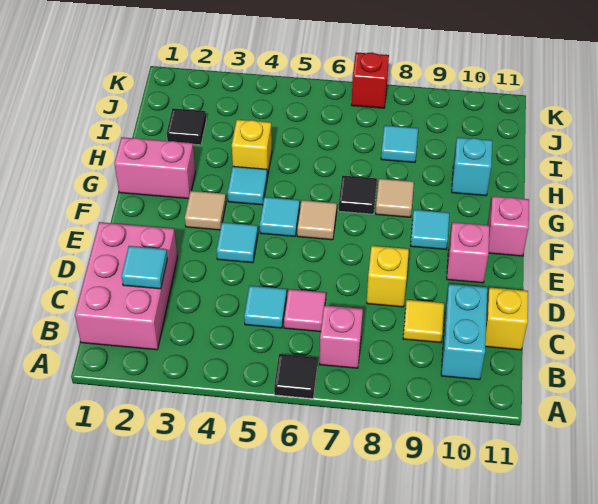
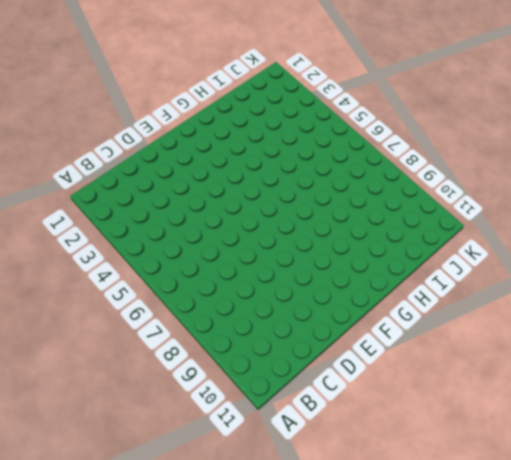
none -> black 1x1 tile [274,354,318,399]
none -> pink 2x3 brick [75,222,177,350]
none -> pink 1x1 brick [320,305,363,368]

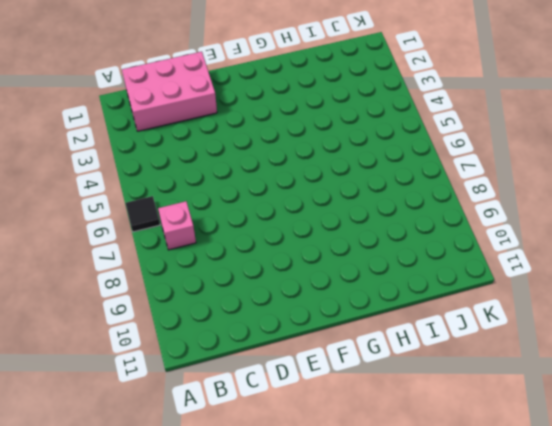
none -> cyan 1x2 brick [441,284,487,380]
none -> cyan 1x1 tile [244,286,287,328]
none -> pink 1x1 tile [284,289,326,332]

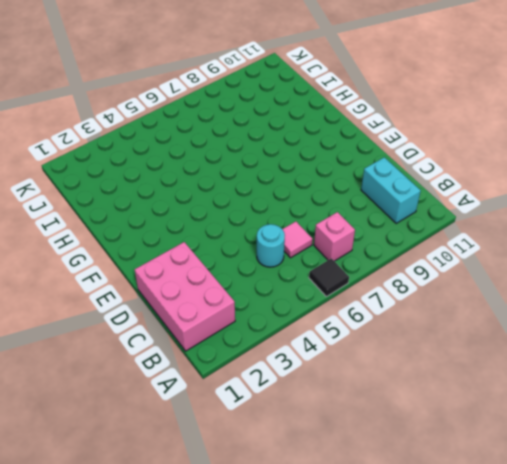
cyan 1x1 round brick [257,224,285,267] -> cyan 1x1 tile [244,286,287,328]
none -> yellow 1x1 tile [403,300,444,343]
none -> yellow 1x1 brick [485,288,528,350]
none -> yellow 1x1 brick [367,246,409,307]

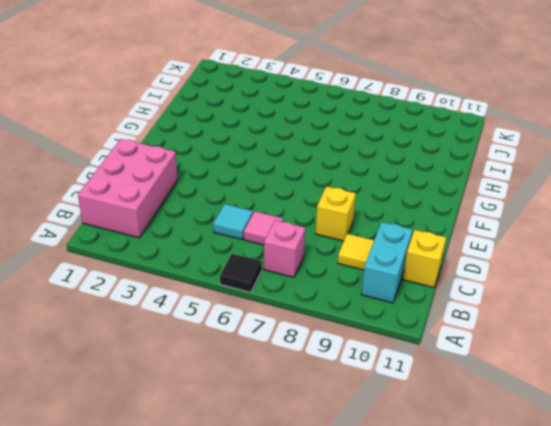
none -> cyan 1x1 tile [217,222,258,263]
none -> pink 1x1 brick [447,222,489,283]
none -> tan 1x1 tile [185,191,226,230]

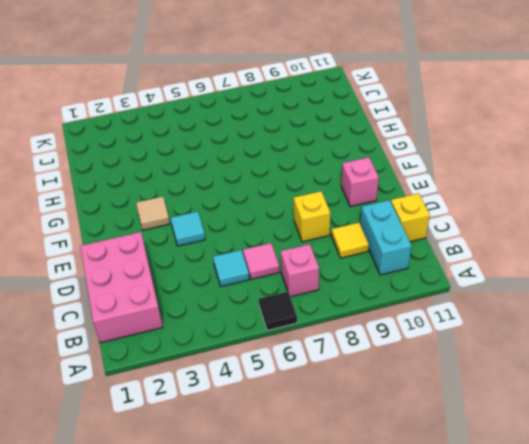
none -> cyan 1x1 tile [260,197,300,236]
none -> tan 1x1 tile [297,200,337,240]
none -> cyan 1x1 tile [411,210,449,249]

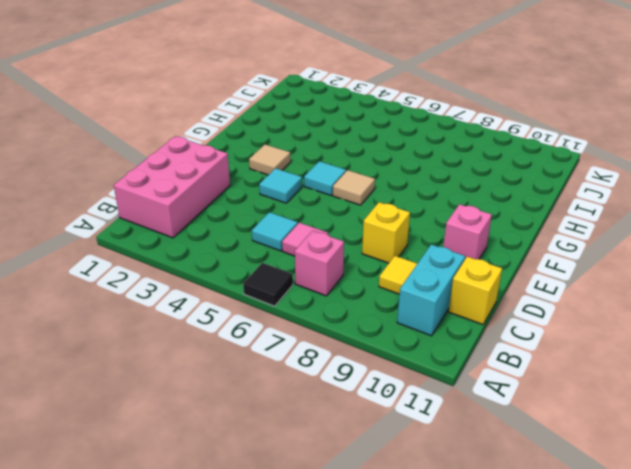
none -> cyan 1x1 tile [411,210,449,249]
none -> pink 1x1 brick [488,196,529,256]
none -> pink 1x2 brick [114,137,195,199]

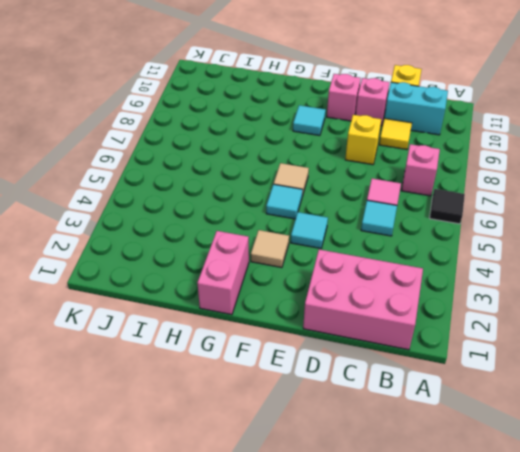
pink 1x1 brick [356,78,389,126] -> pink 1x1 brick moved to [488,196,529,256]
none -> cyan 1x1 tile [228,166,267,205]
none -> black 1x1 tile [338,175,377,214]
none -> tan 1x1 tile [376,179,414,217]

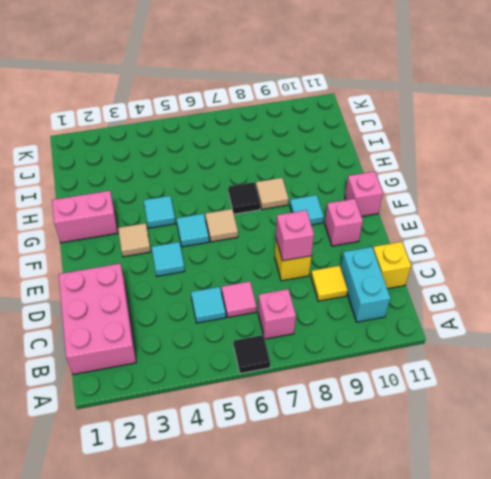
pink 1x1 brick [276,210,314,261] -> none
none -> yellow 1x1 brick [232,120,272,177]
none -> cyan 1x1 brick [452,137,492,196]
none -> black 1x1 tile [167,108,206,145]

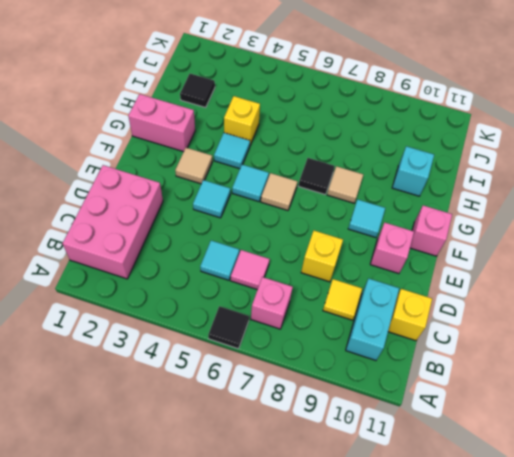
none -> cyan 1x1 tile [381,125,418,163]
none -> red 1x1 brick [351,52,389,108]
none -> cyan 1x1 tile [121,246,167,289]

